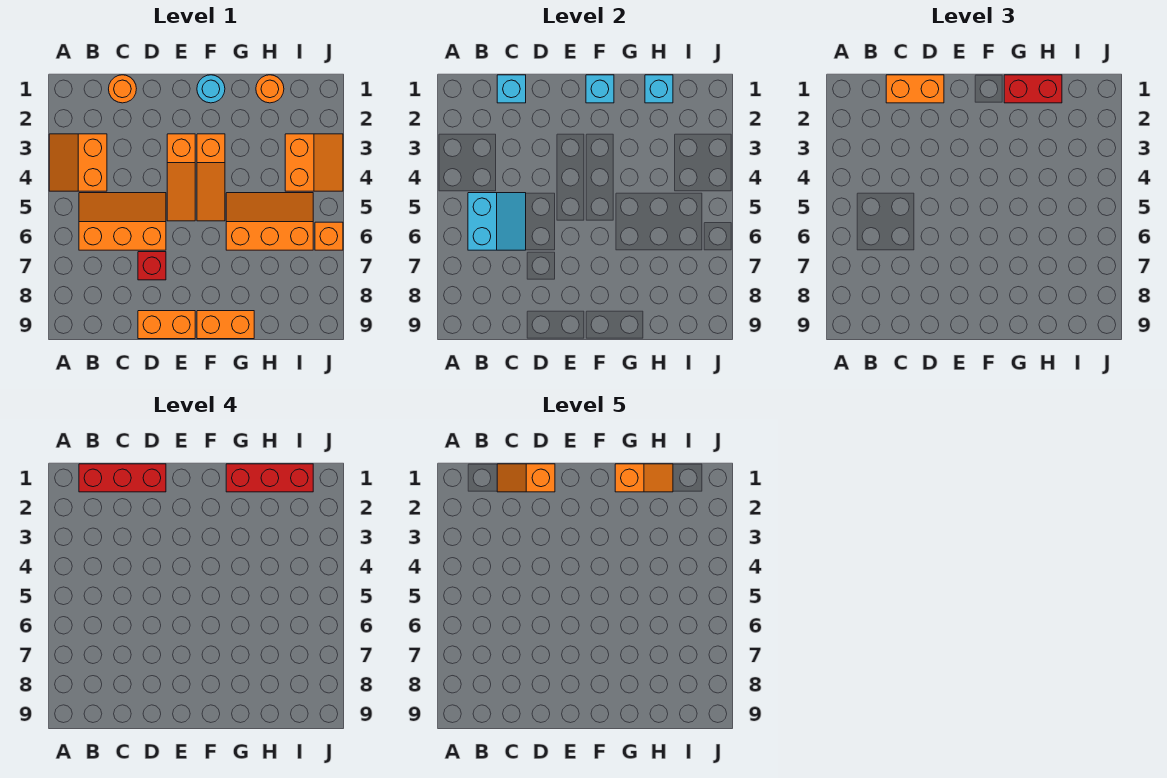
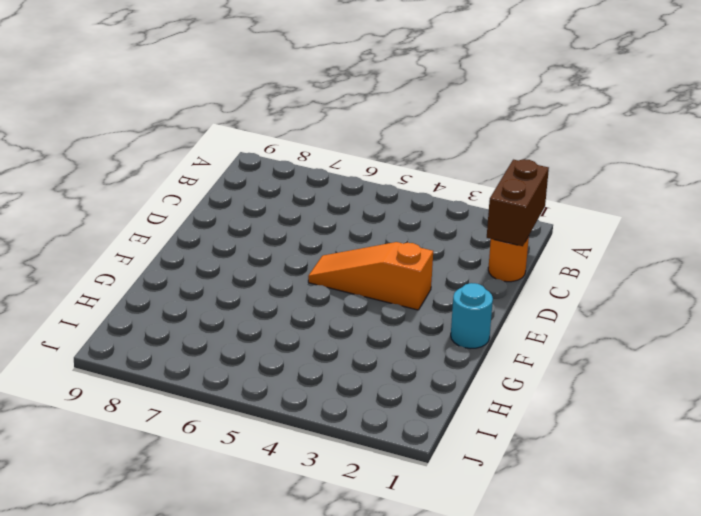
brown 1x2 brick [487,159,549,246] -> cyan 1x1 brick [497,75,526,103]
none -> orange 2x2 slope [49,134,107,191]
none -> orange 2x3 slope [79,193,166,250]
none -> red 1x1 brick [138,252,166,280]

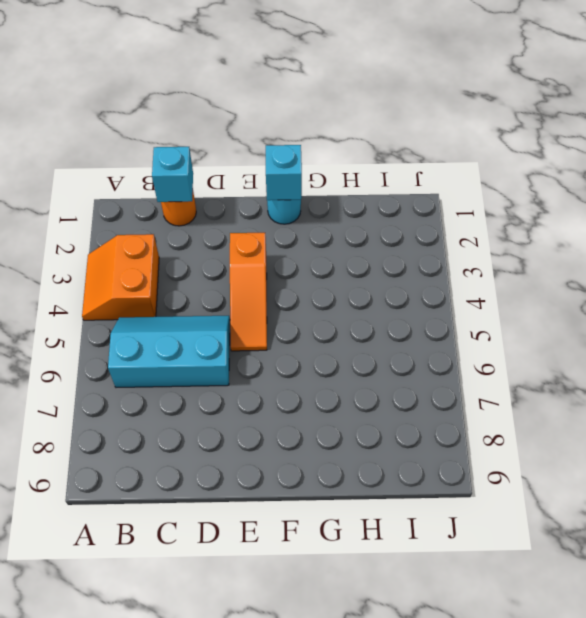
cyan 2x3 slope [108,316,230,387] -> orange 2x3 slope [79,193,166,250]
none -> red 1x1 brick [138,252,166,280]
none -> orange 1x2 brick [138,311,195,339]
none -> orange 1x3 slope [197,134,225,221]

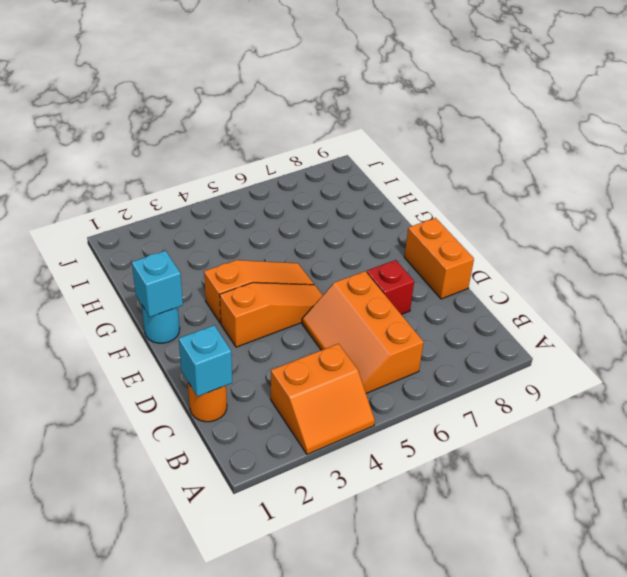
none -> orange 1x2 brick [197,311,254,339]
none -> orange 2x3 slope [226,193,313,250]
none -> orange 1x1 round brick [256,75,284,103]

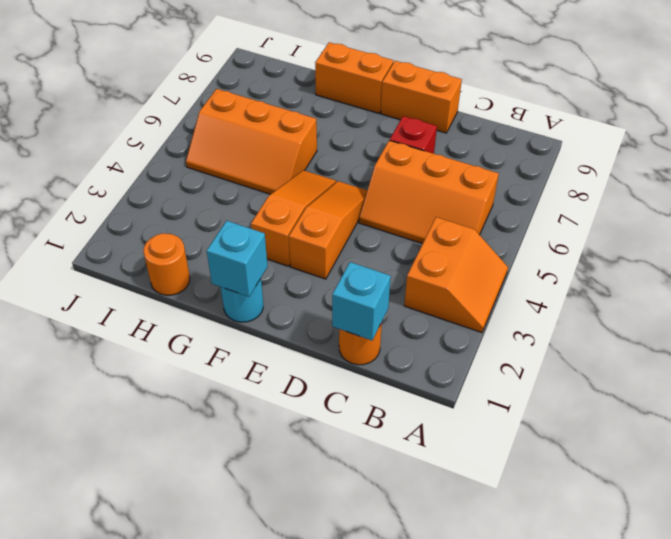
none -> orange 2x2 slope [285,134,343,191]
none -> orange 1x1 brick [315,222,343,250]
none -> cyan 2x2 slope [468,193,526,250]

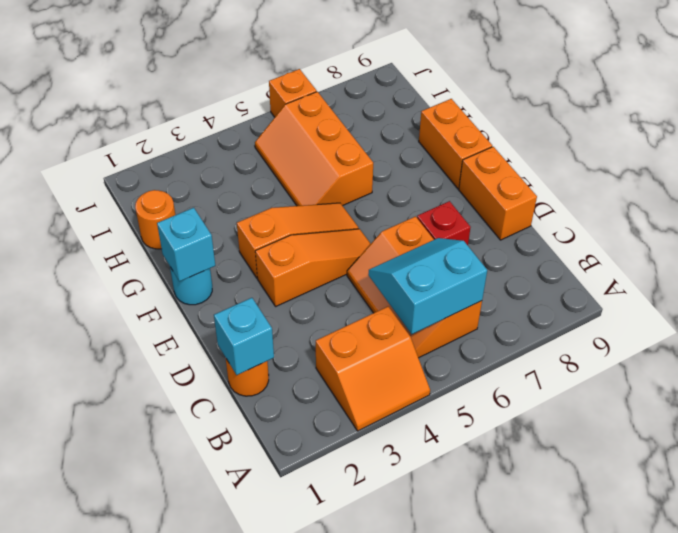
none -> orange 2x2 slope [285,134,343,191]
none -> cyan 1x1 brick [645,75,673,103]
none -> orange 1x2 brick [886,75,944,103]

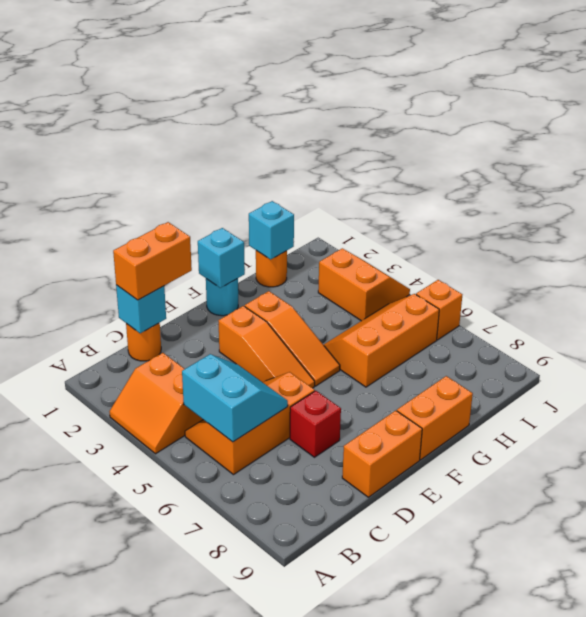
none -> red 1x2 brick [1004,75,1062,103]
none -> red 1x3 brick [79,464,166,492]
none -> red 1x3 brick [226,464,313,492]

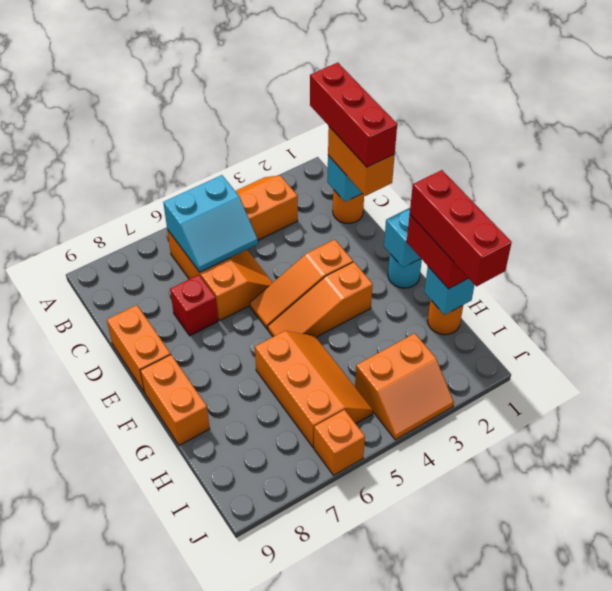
none -> orange 1x2 slope [497,464,555,492]
none -> orange 1x2 slope [615,464,673,492]

